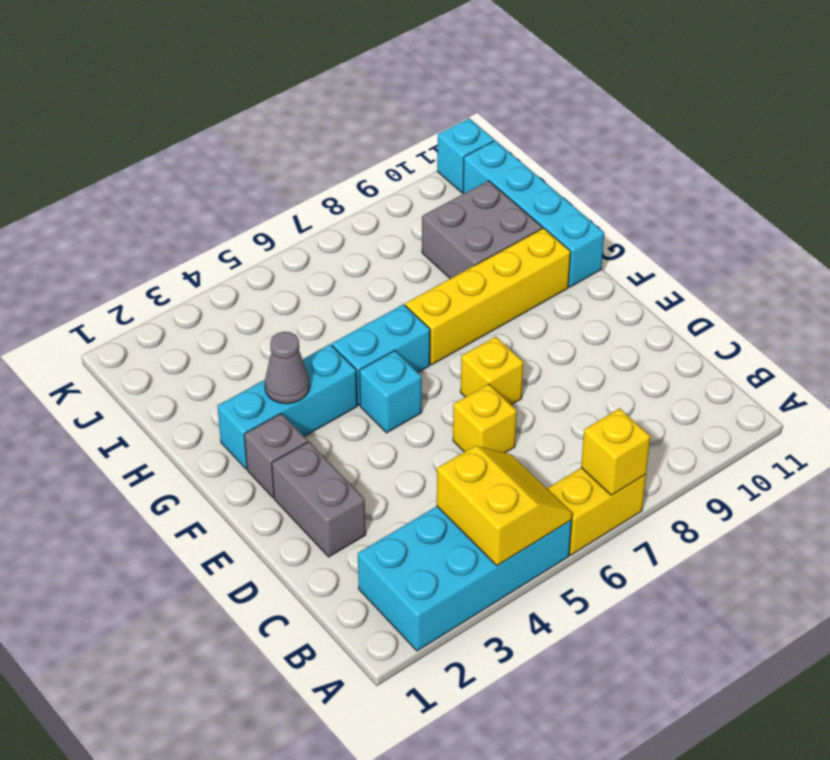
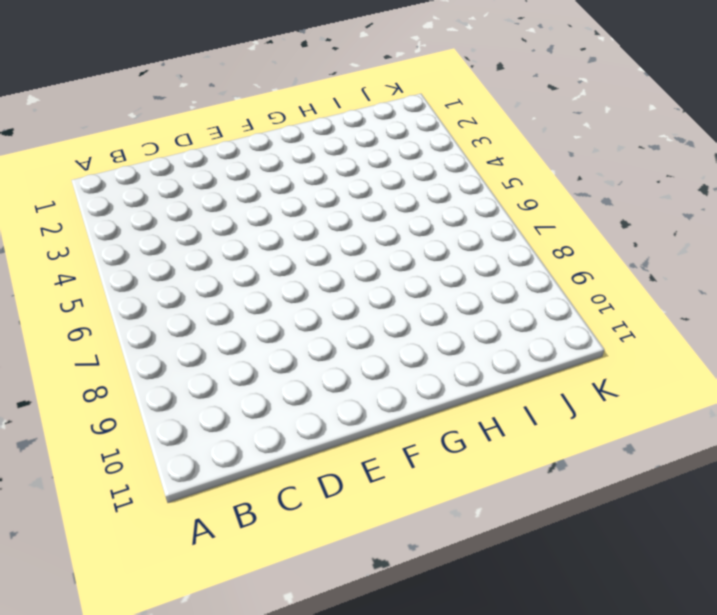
none -> cyan 2x4 brick [358,506,572,651]
none -> yellow 1x2 brick [547,468,646,555]
none -> grey 1x2 brick [272,442,366,557]

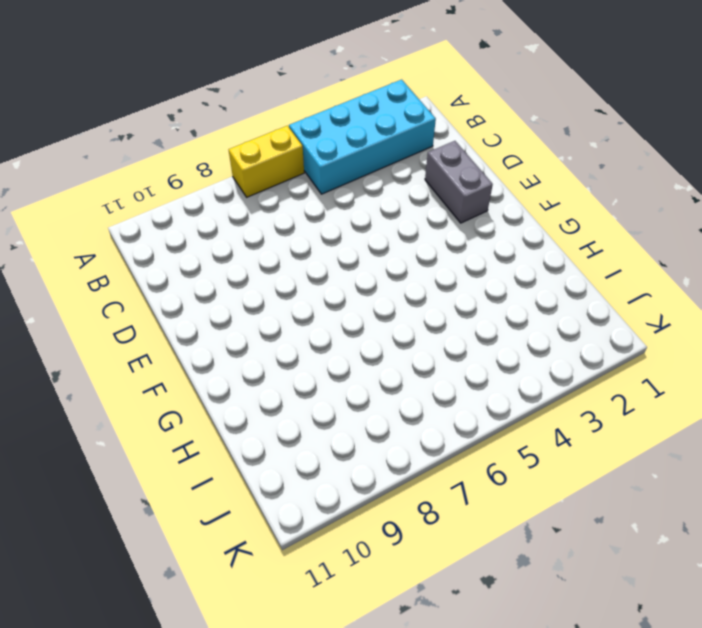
none -> yellow 1x1 brick [453,384,517,453]
none -> yellow 1x1 brick [461,337,523,405]
none -> grey 1x1 brick [244,413,308,498]

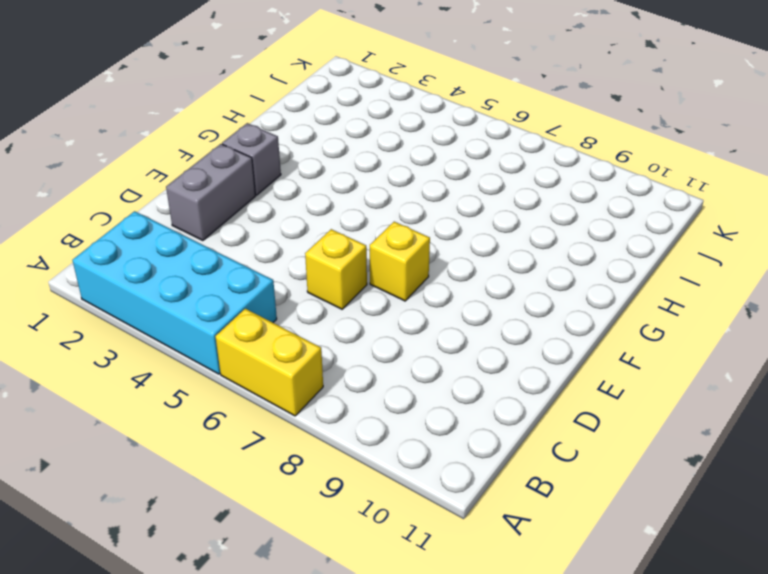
none -> cyan 1x1 brick [359,351,422,433]
none -> cyan 1x3 brick [218,344,357,469]
none -> cyan 1x2 brick [332,304,430,405]

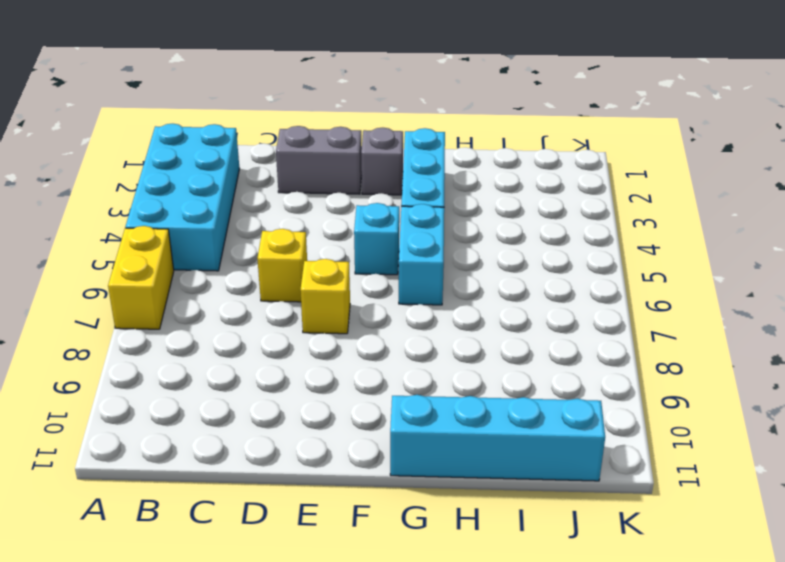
none -> yellow 1x4 brick [405,228,571,365]
none -> grey 2x2 brick [422,181,542,279]
none -> cyan 1x1 brick [437,118,494,193]

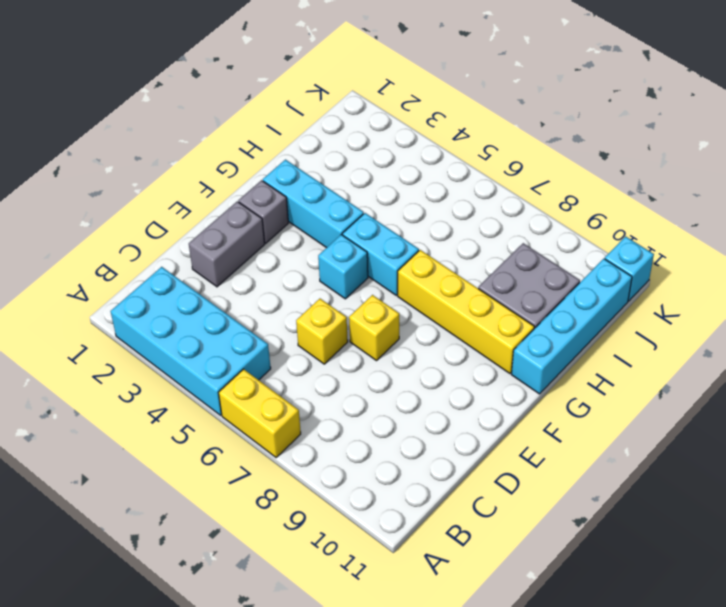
none -> yellow 2x2 slope [437,446,572,566]
none -> yellow 1x1 brick [581,408,650,495]
none -> grey 1x1 cone [265,332,310,404]

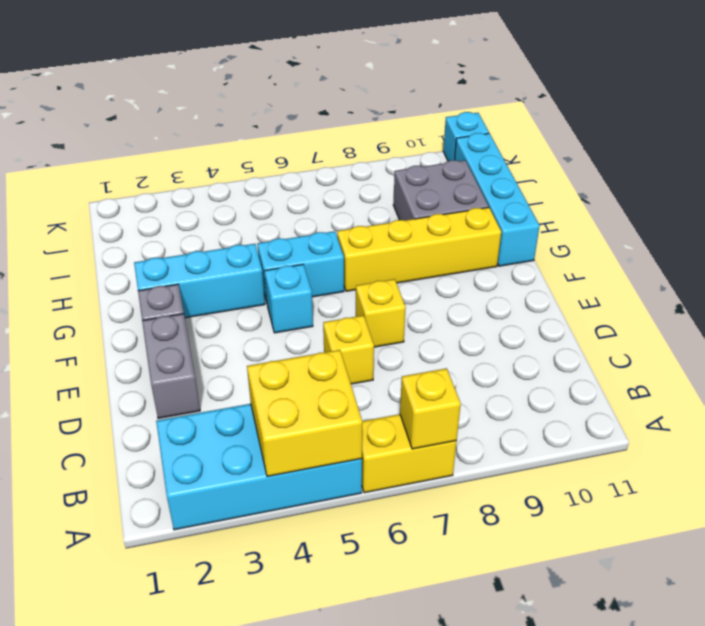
yellow 2x2 brick [247,350,362,476] -> yellow 2x2 slope [437,446,572,566]
none -> grey 1x1 cone [265,332,310,404]

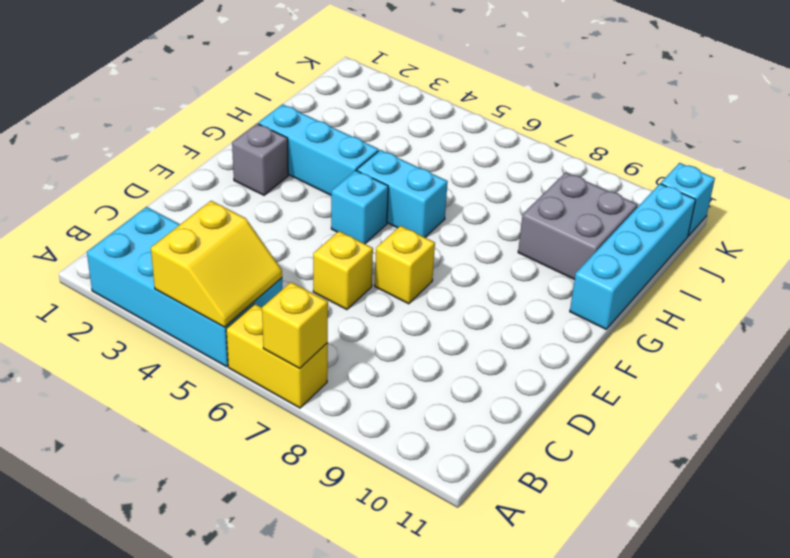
none -> grey 1x2 brick [272,442,366,557]
none -> yellow 1x4 brick [405,228,571,365]
none -> grey 1x1 cone [265,332,310,404]

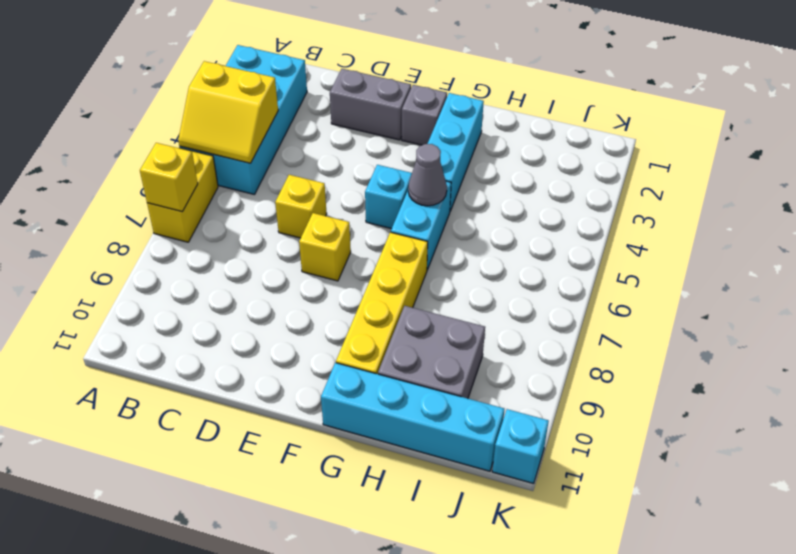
grey 1x1 cone [408,144,447,206] -> grey 1x1 cone moved to [265,332,310,404]

